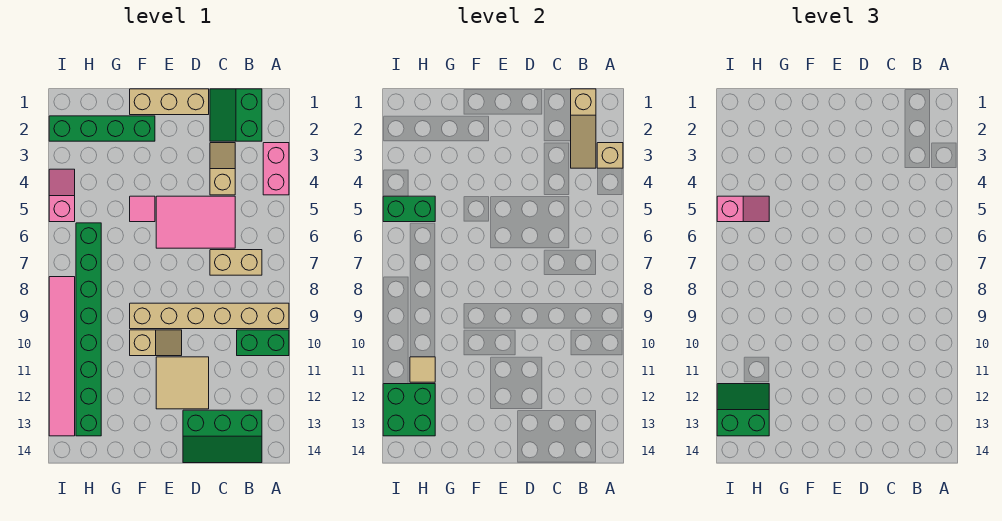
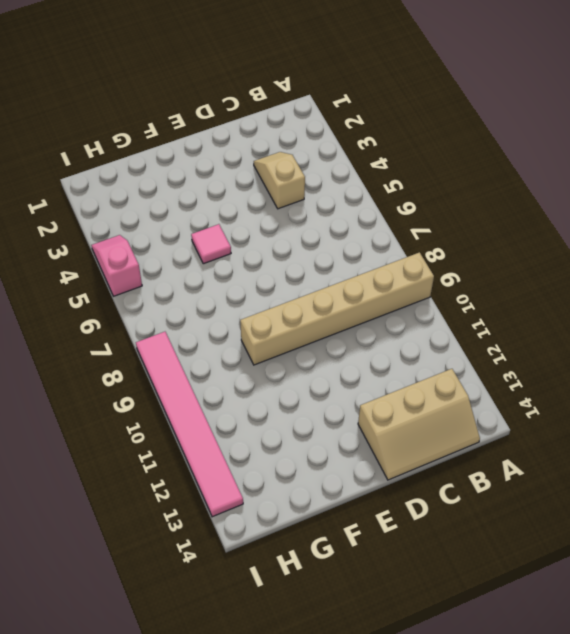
tan 2x3 slope [358,369,480,480] -> green 2x3 slope [183,410,262,463]
none -> pink 1x2 brick [263,143,289,195]
none -> green 1x2 brick [237,330,289,356]
none -> green 2x2 slope [210,89,262,141]

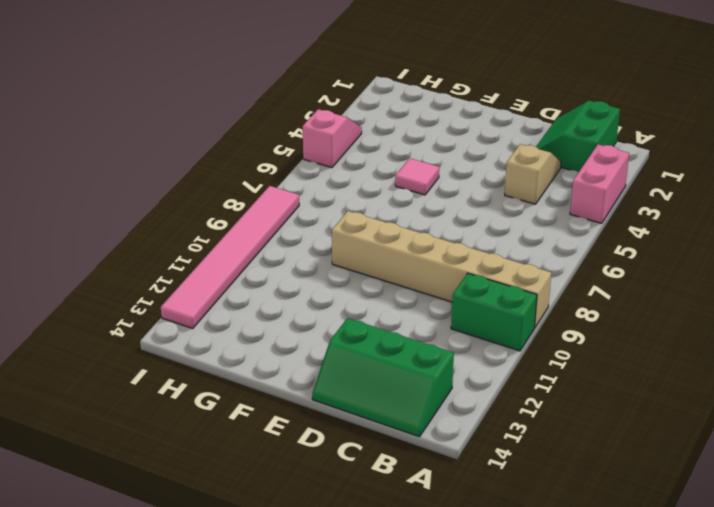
none -> tan 1x2 brick [210,250,262,275]
none -> pink 2x3 tile [156,196,235,248]
none -> tan 1x3 brick [130,89,209,115]

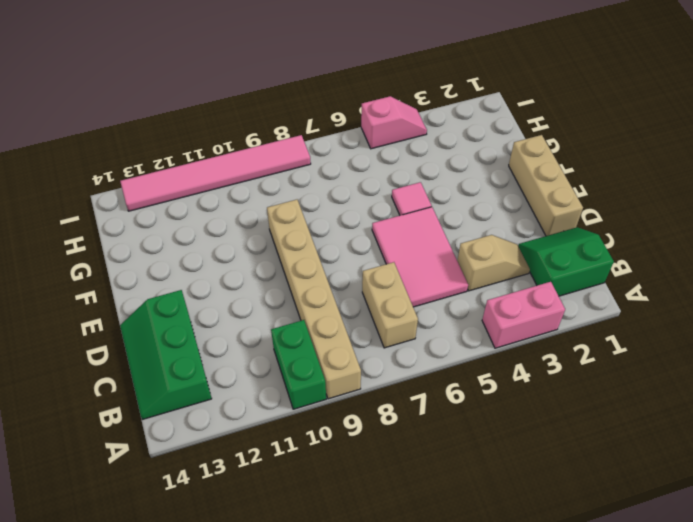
none -> tan 2x2 tile [156,357,209,409]
none -> tan 1x2 slope [130,330,182,356]
none -> green 1x4 brick [49,116,155,141]

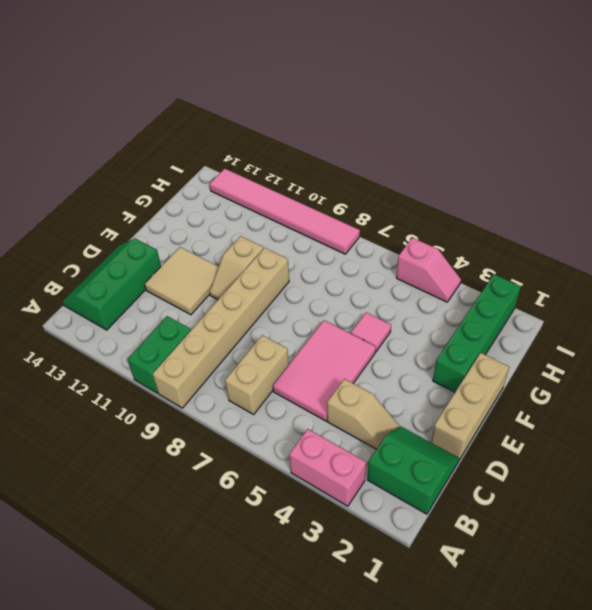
none -> green 1x8 brick [76,223,101,436]
none -> tan 1x1 brick [597,143,623,168]
none -> tan 1x3 slope [571,89,596,168]

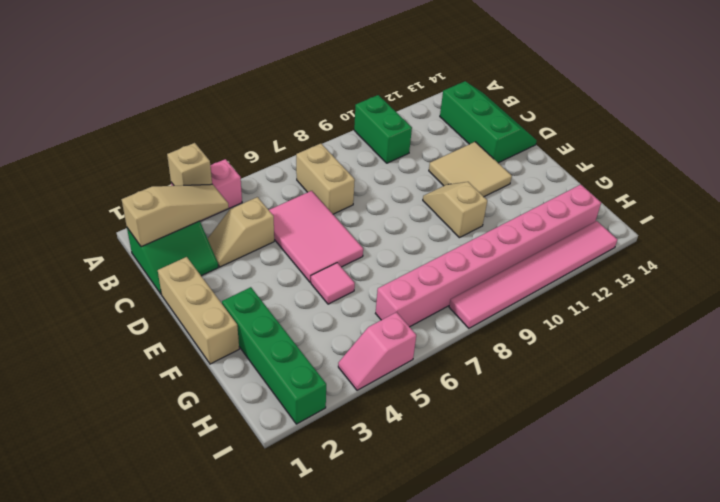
pink 1x8 brick [376,185,601,327] -> green 1x8 brick [76,223,101,436]
none -> tan 1x6 brick [130,303,289,329]
none -> green 1x2 brick [383,196,435,222]
none -> tan 1x1 tile [410,357,435,382]

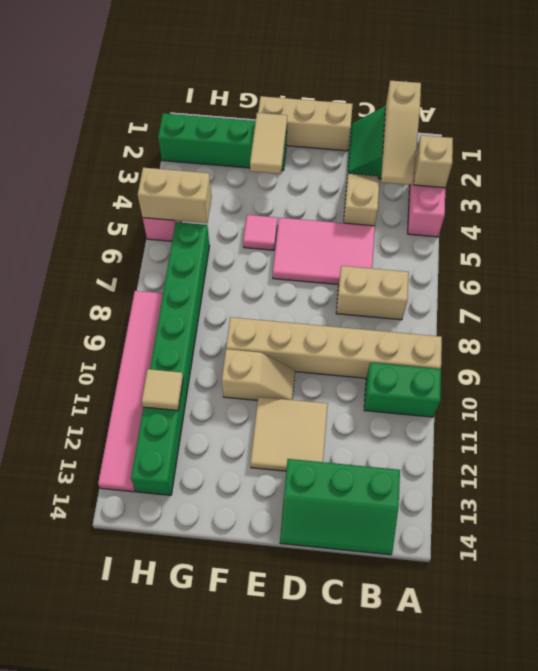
tan 1x2 tile [250,113,287,174] -> none
tan 1x2 brick [138,168,212,223] -> green 1x2 brick [383,196,435,222]
none -> green 2x2 brick [383,384,435,436]
none -> pink 1x2 slope [717,196,769,222]
none -> green 2x2 slope [717,384,769,436]

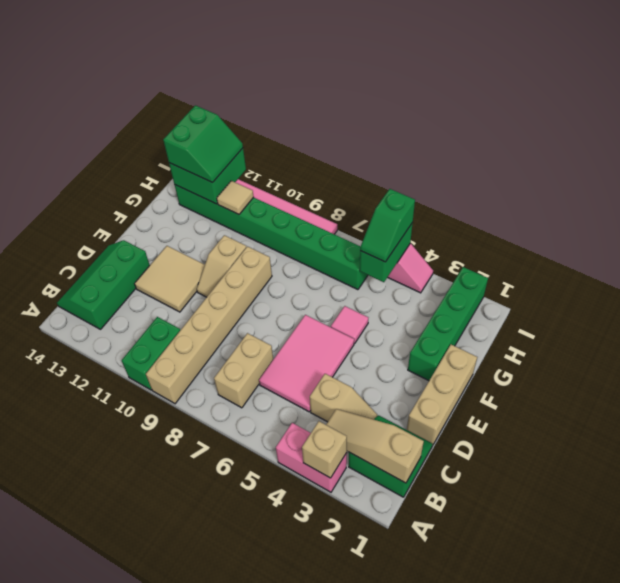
green 1x2 slope [360,189,415,262] -> pink 1x2 slope [717,196,769,222]

